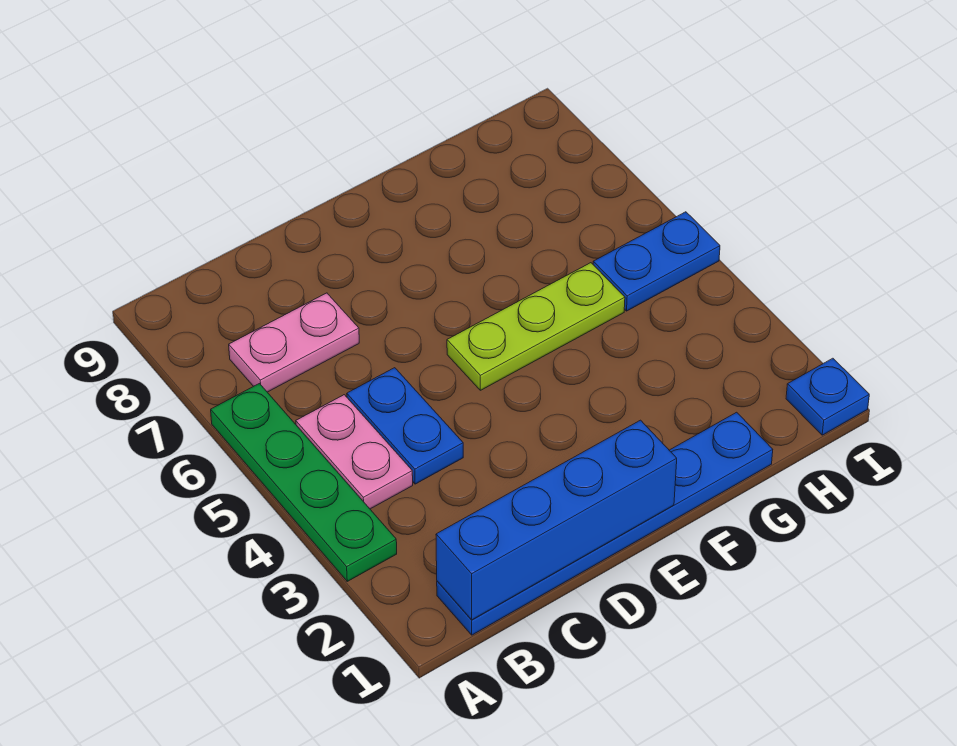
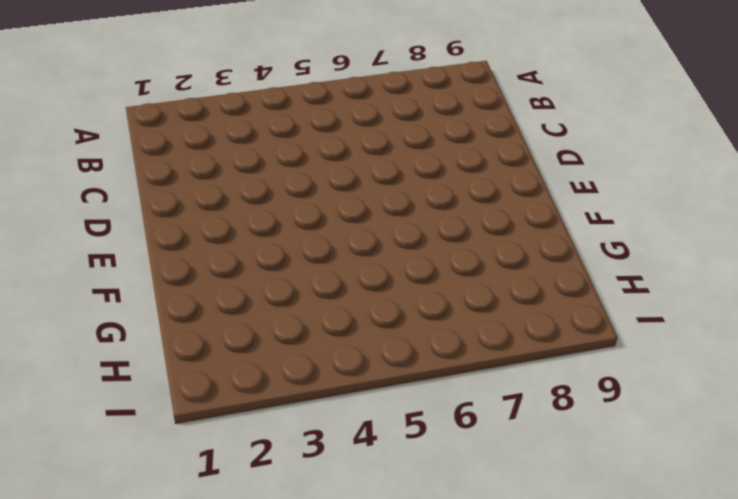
none -> green 1x4 plate [211,384,397,581]
none -> blue 1x6 plate [437,412,773,635]

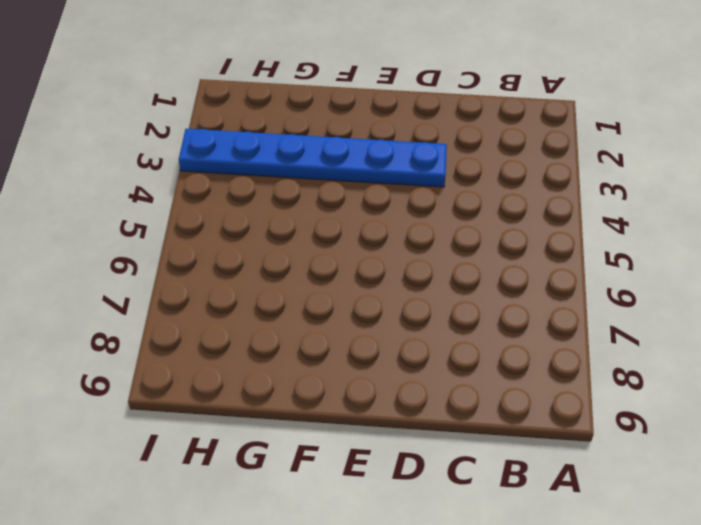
blue 1x6 plate [179,129,447,187] -> blue 1x6 plate moved to [437,412,773,635]
none -> green 1x4 plate [211,384,397,581]
none -> pink 1x2 plate [296,395,413,509]

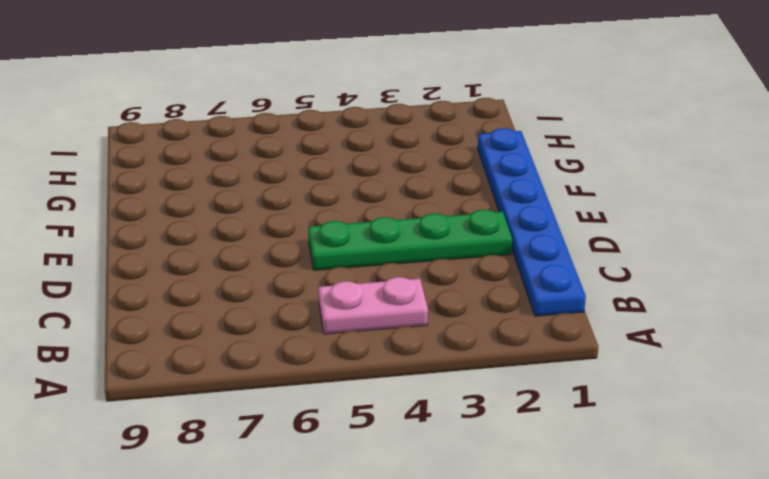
green 1x4 plate [308,210,512,270] -> green 1x4 plate moved to [211,384,397,581]
none -> pink 1x2 plate [229,293,359,392]
none -> blue 1x2 plate [347,368,463,484]

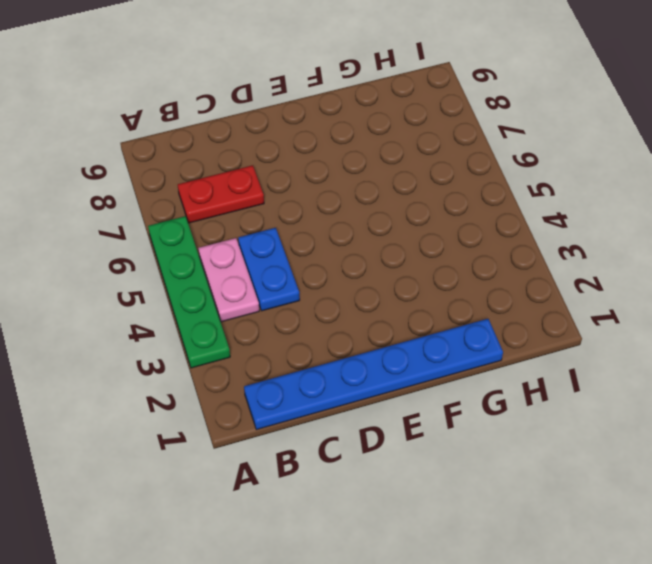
red 1x2 plate [178,165,264,223] -> pink 1x2 plate [229,293,359,392]
none -> lime 1x3 plate [447,263,625,390]
none -> blue 1x2 plate [593,212,720,311]

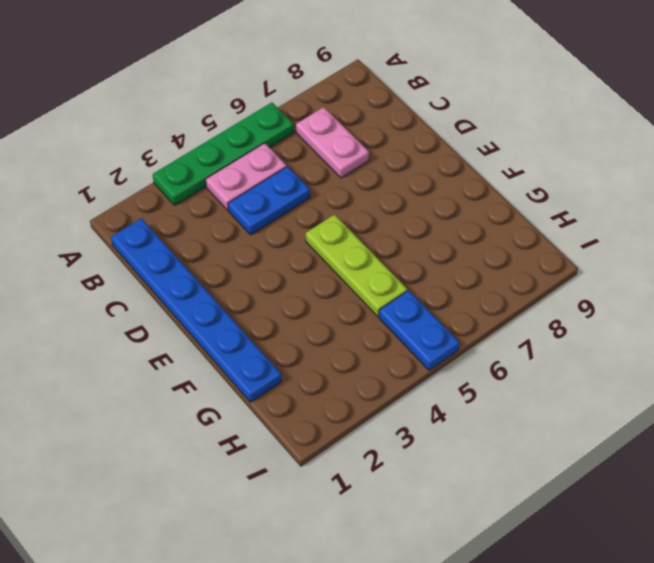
none -> blue 1x1 plate [786,358,869,435]
none -> blue 1x4 brick [436,420,677,620]

